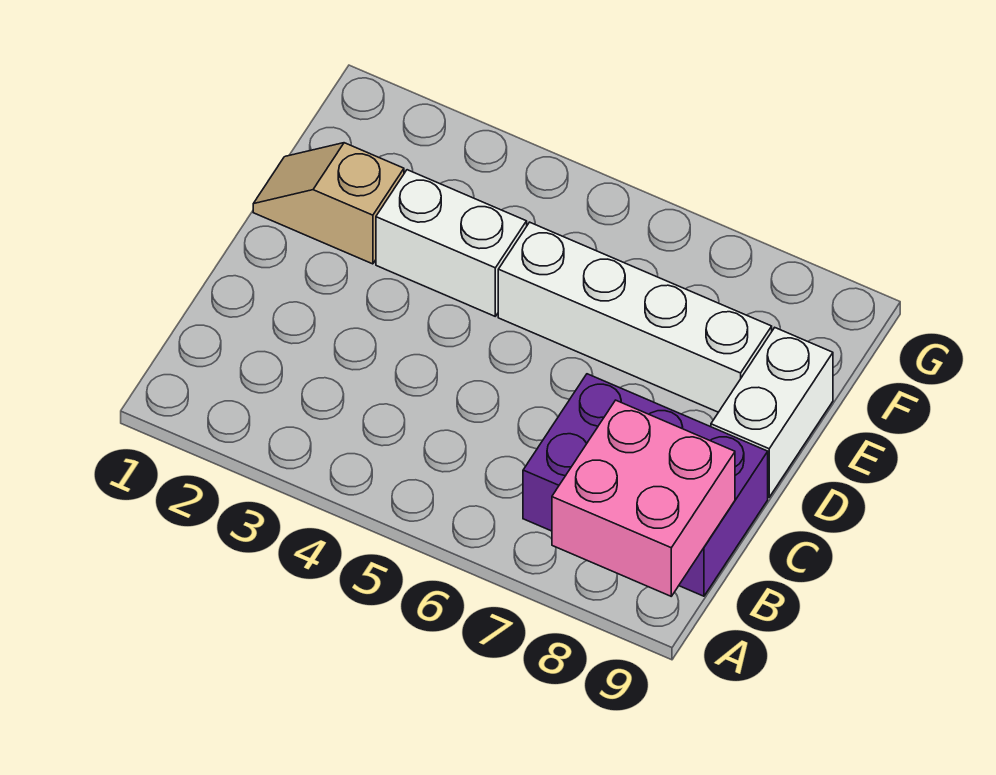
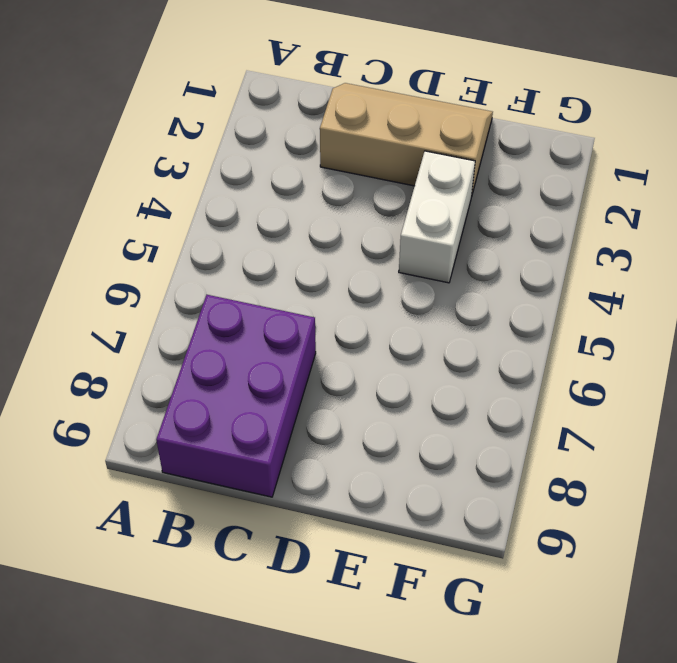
tan 2x3 slope [320,83,493,197] -> tan 1x2 slope [253,143,404,264]
none -> white 1x2 brick [711,328,833,497]
none -> white 1x4 brick [498,222,772,412]

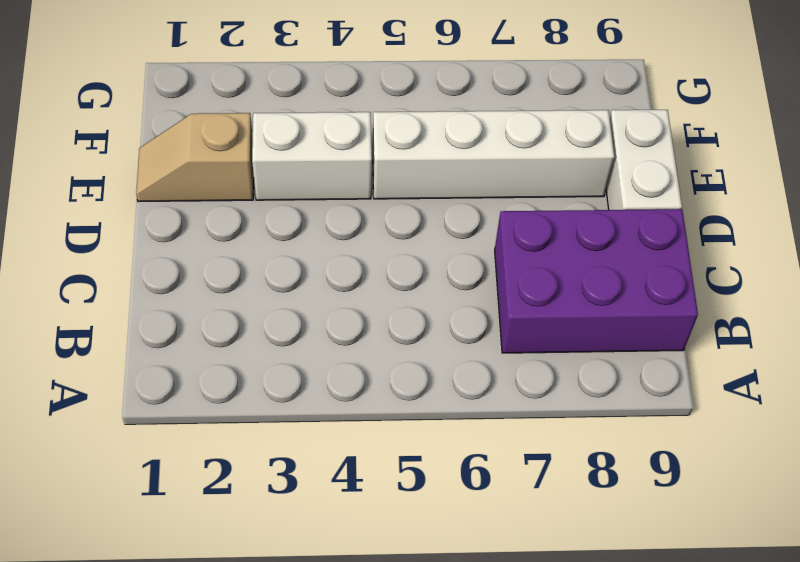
none -> pink 2x2 brick [552,400,735,596]

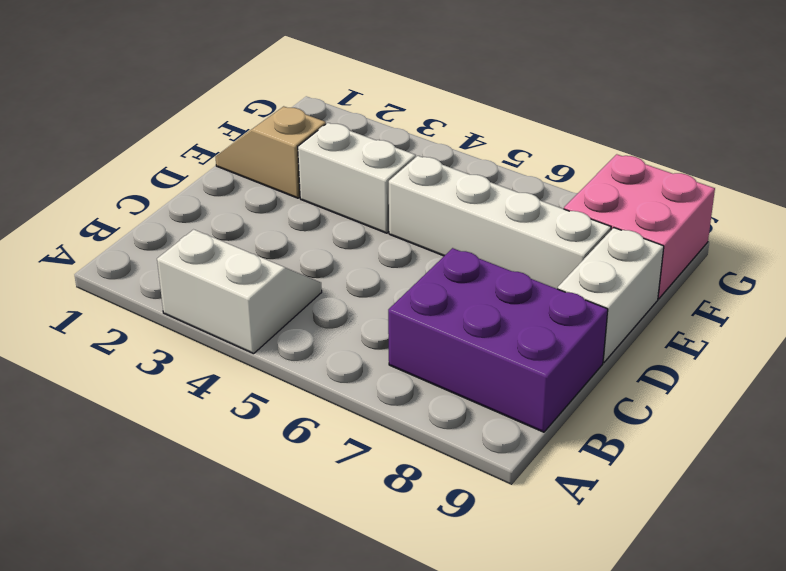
white 2x2 slope [157,230,322,354] -> none
pink 2x2 brick [564,154,715,299] -> pink 2x2 brick moved to [552,400,735,596]

